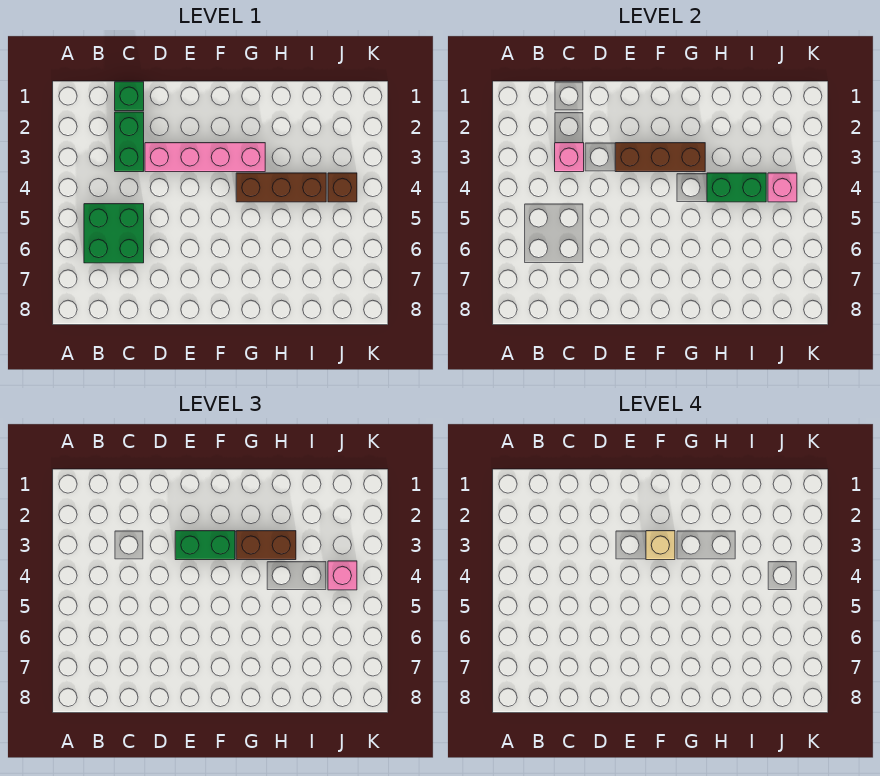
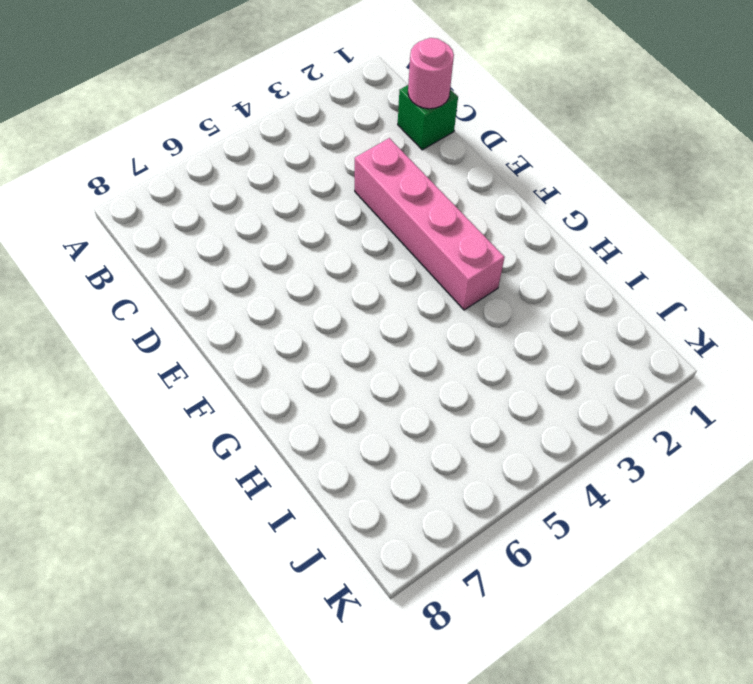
pink 1x1 round brick [408,38,454,109] -> none
none -> green 2x2 brick [84,204,144,263]
none -> green 1x2 brick [115,112,144,172]
none -> brown 1x3 brick [236,173,326,202]

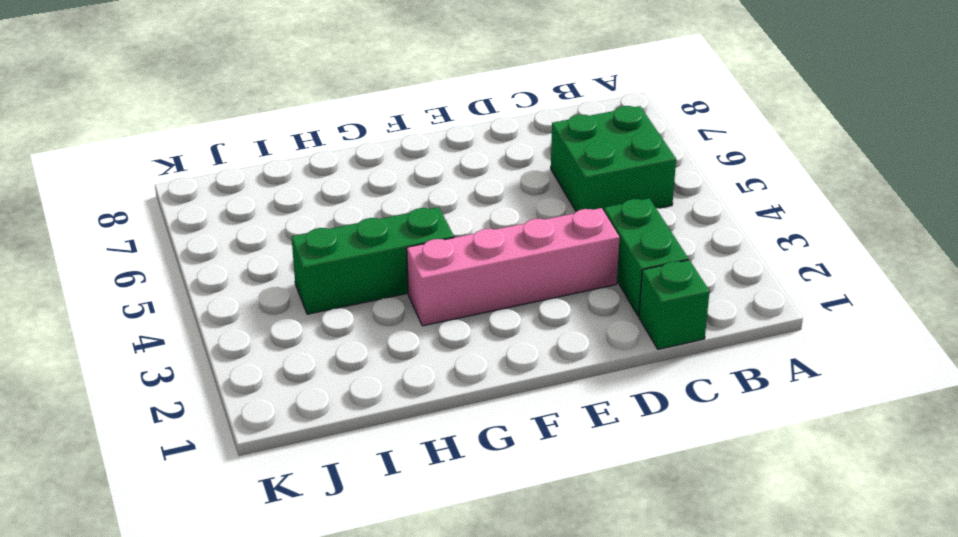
green 1x3 brick [292,207,454,314] -> brown 1x3 brick [236,173,326,202]
none -> brown 1x1 brick [328,173,357,202]
none -> pink 1x1 brick [555,143,584,172]
none -> brown 1x3 brick [615,143,705,172]

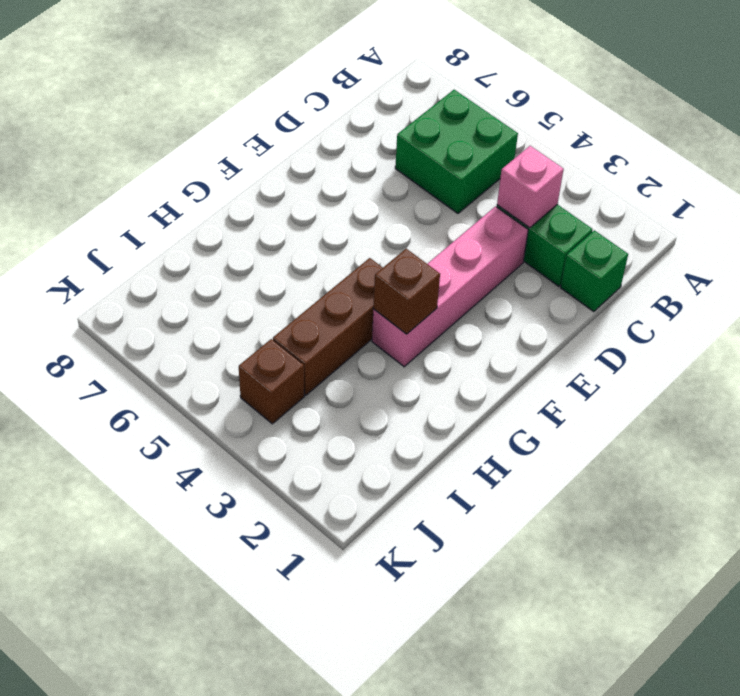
brown 1x1 brick [373,249,440,334] -> brown 1x3 brick [615,143,705,172]
none -> green 1x2 brick [707,173,766,202]
none -> pink 1x1 brick [768,173,797,202]
none -> green 1x2 brick [175,531,235,560]

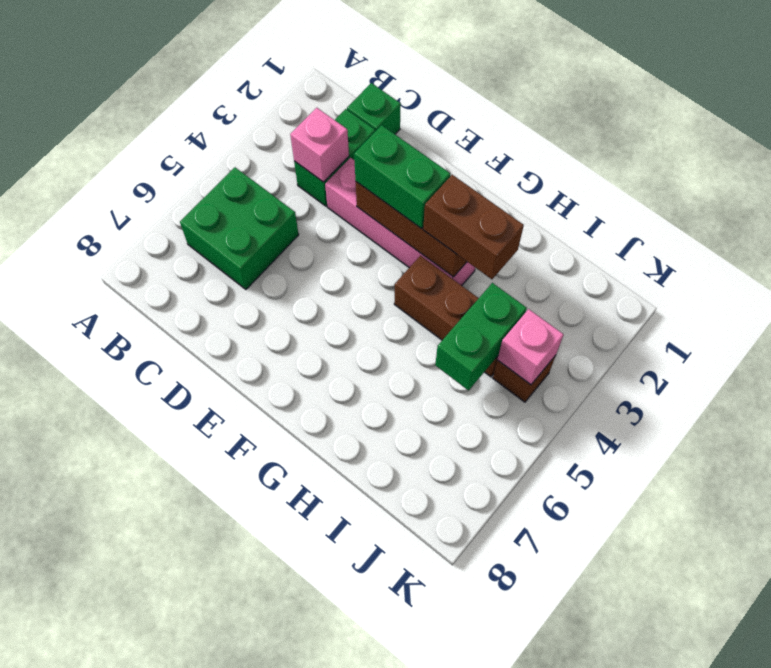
green 1x2 brick [435,283,527,390] -> green 1x2 brick turned to [707,173,766,202]
none -> pink 1x1 brick [328,561,357,590]
none -> tan 1x1 brick [646,531,675,560]

